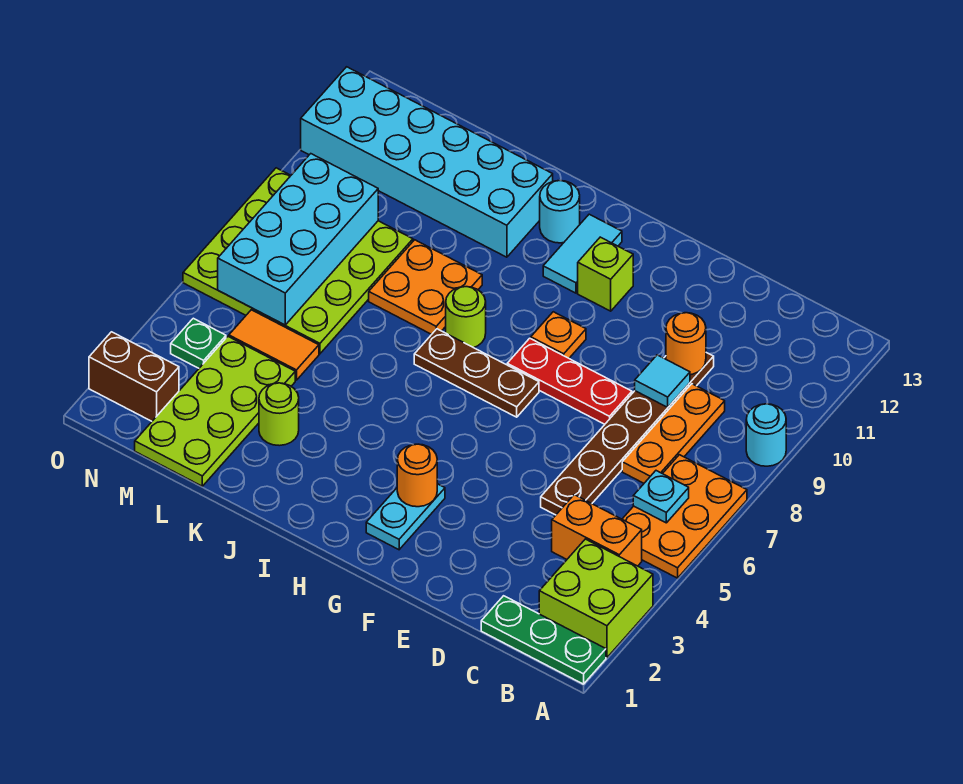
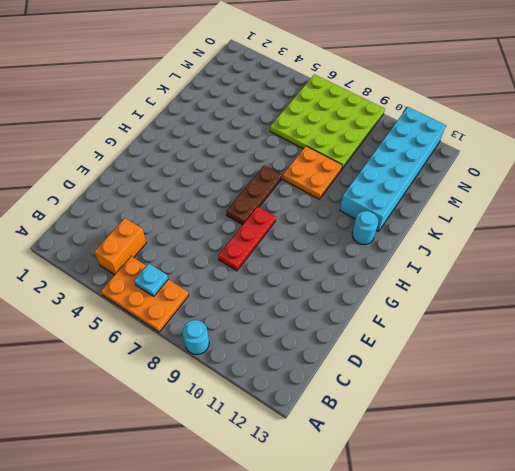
none -> green 1x3 plate [481,596,606,684]
none -> lime 2x2 brick [539,539,653,658]
none -> orange 1x3 plate [622,384,725,483]

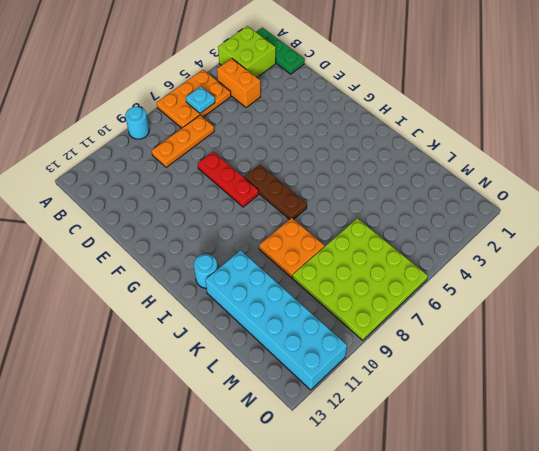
none -> brown 1x6 plate [541,353,714,515]
none -> cyan 1x2 plate [366,484,445,550]
none -> orange 1x1 plate [531,312,586,358]

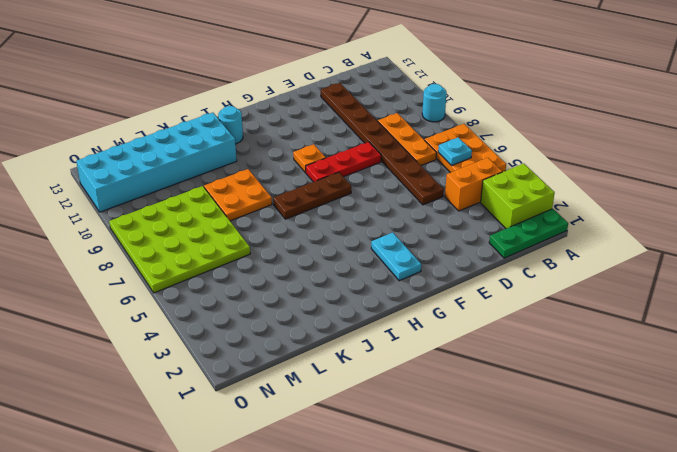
brown 1x8 plate [321,83,444,205] -> brown 1x6 plate [541,353,714,515]
none -> lime 1x1 brick [578,237,633,311]
none -> cyan 1x2 tile [543,214,622,293]
none -> lime 1x1 round brick [446,287,486,348]

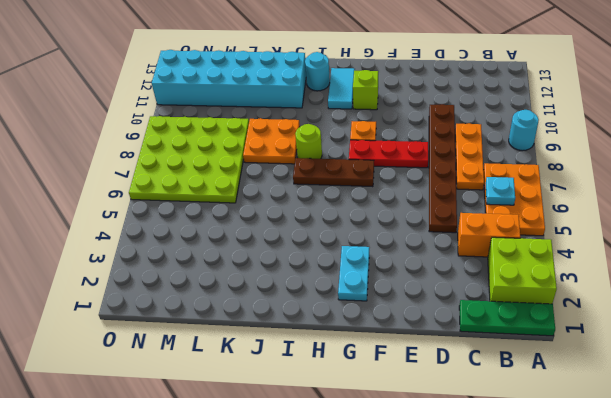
none -> lime 1x1 round brick [259,383,299,446]
none -> lime 2x4 plate [135,337,295,486]
none -> orange 1x2 tile [229,310,319,380]

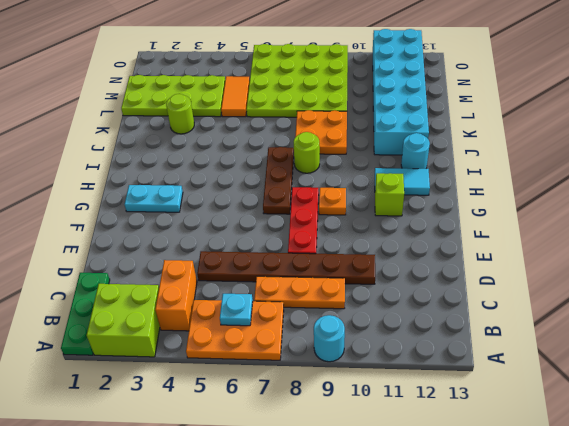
none -> brown 1x2 brick [89,332,179,421]
none -> green 1x1 plate [171,318,226,368]
none -> cyan 1x1 tile [635,355,690,407]

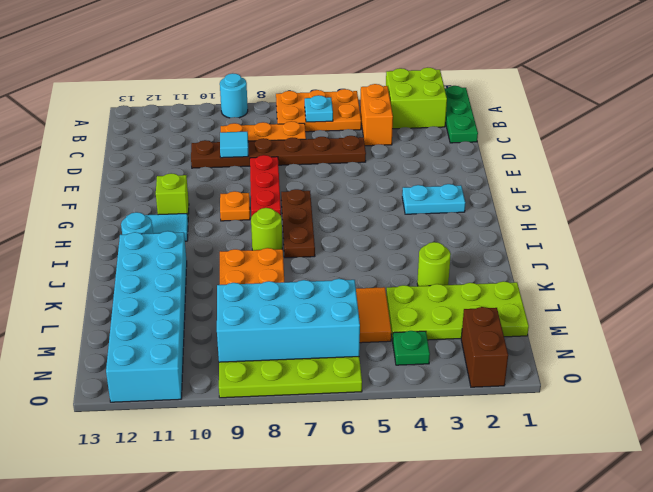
none -> orange 1x1 round brick [666,313,706,375]
none -> orange 1x1 round brick [397,444,437,507]

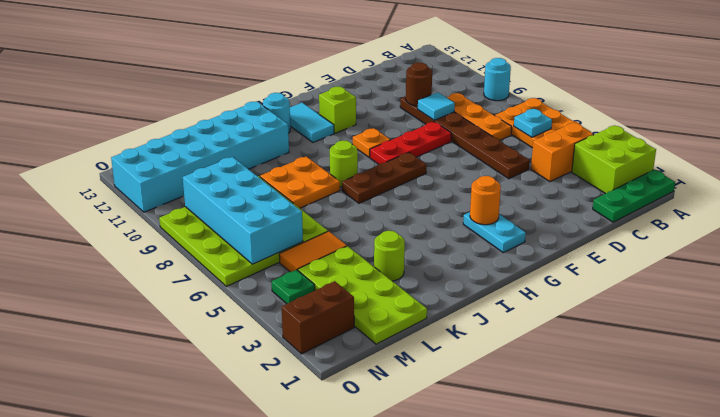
brown 1x1 round brick [406,62,432,106] -> orange 1x1 round brick [666,313,706,375]

